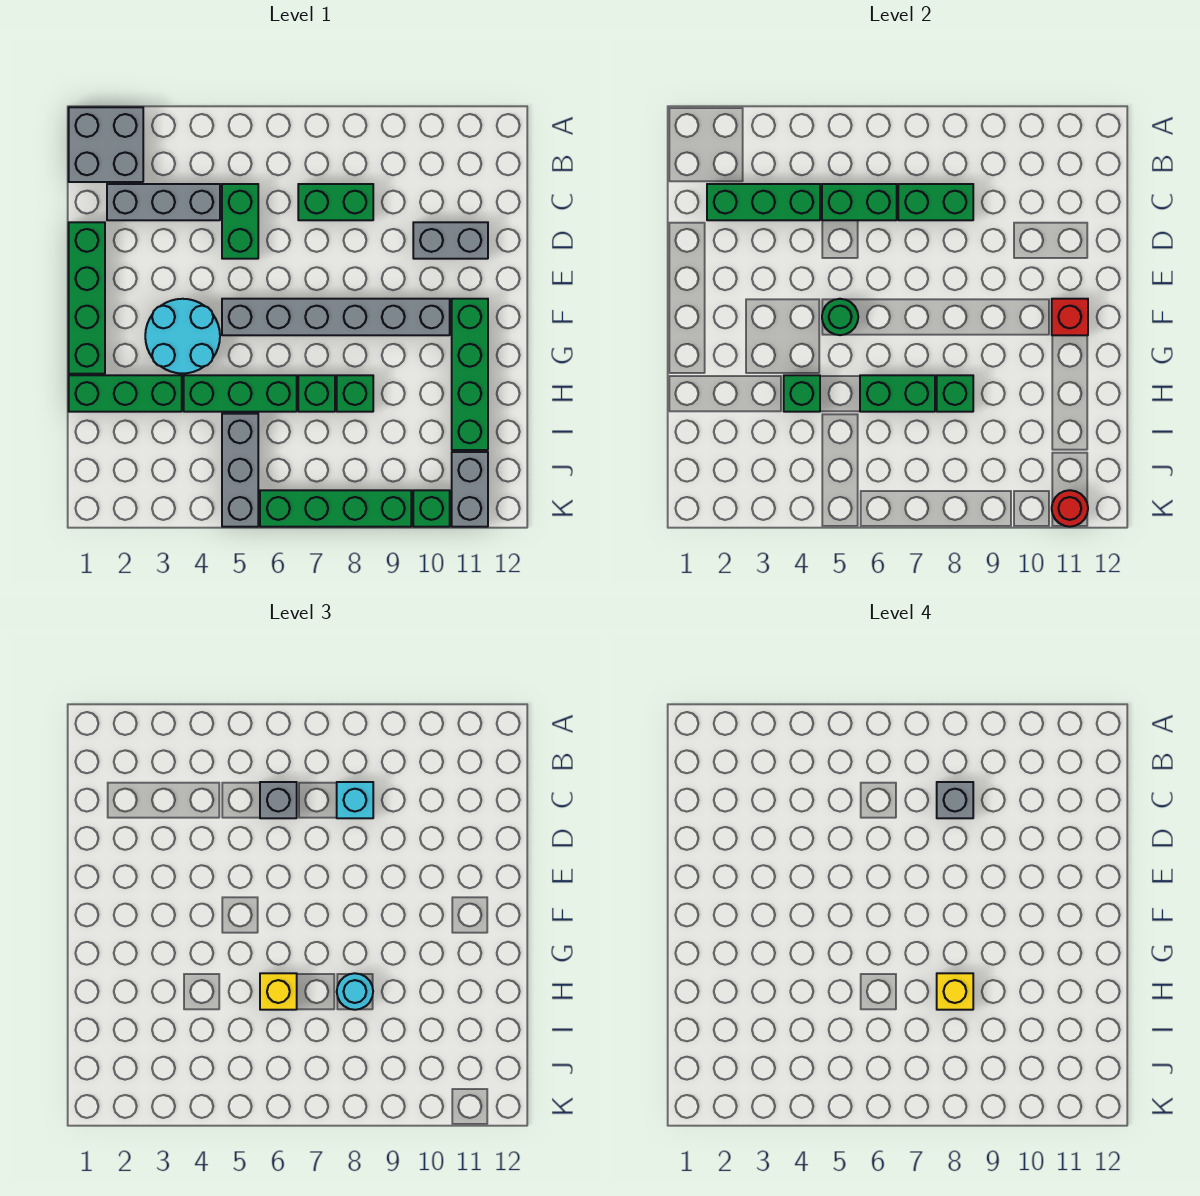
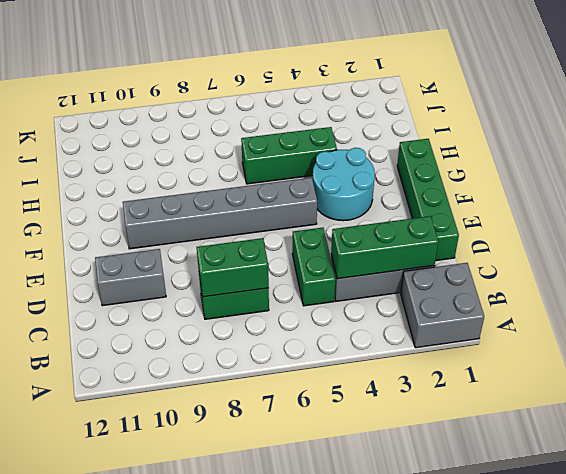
none -> green 1x4 brick [452,299,488,450]
none -> green 1x3 brick [69,375,182,412]
none -> green 1x1 brick [298,375,335,412]
none -> green 1x1 brick [337,375,373,412]

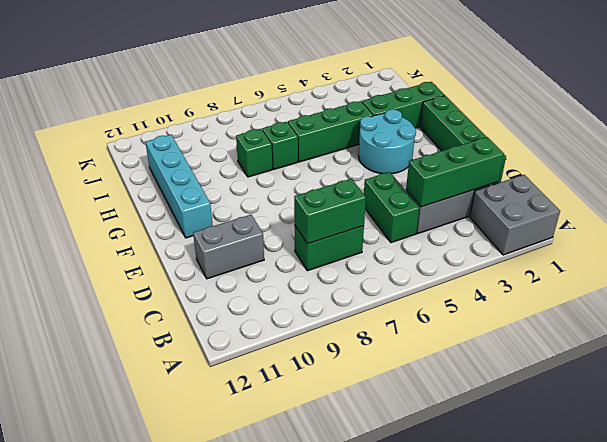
cyan 1x4 brick [145,135,213,238] -> green 1x4 brick [452,299,488,450]
none -> grey 1x6 brick [222,299,450,335]
none -> grey 1x3 brick [222,414,258,527]
none -> grey 1x2 brick [452,452,488,527]
none -> green 1x4 brick [260,490,411,527]

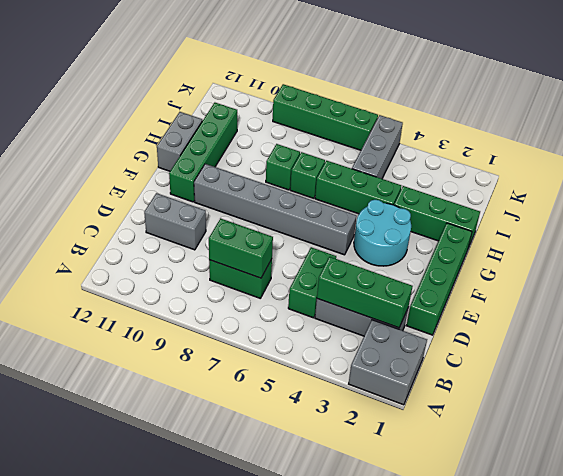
grey 1x2 brick [157,112,202,171] -> grey 1x2 brick moved to [452,452,488,527]
none -> green 1x1 brick [413,490,450,527]
none -> green 1x2 brick [822,184,897,220]
none -> green 1x1 round brick [822,299,858,335]
none -> red 1x1 brick [1052,299,1088,335]

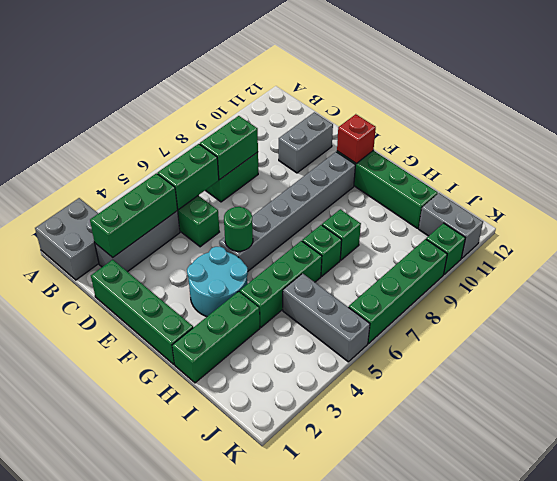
none -> green 1x1 brick [784,375,820,412]
none -> green 1x2 brick [860,375,935,412]
none -> green 1x1 brick [937,375,973,412]
none -> red 1x1 round brick [1052,490,1088,527]

